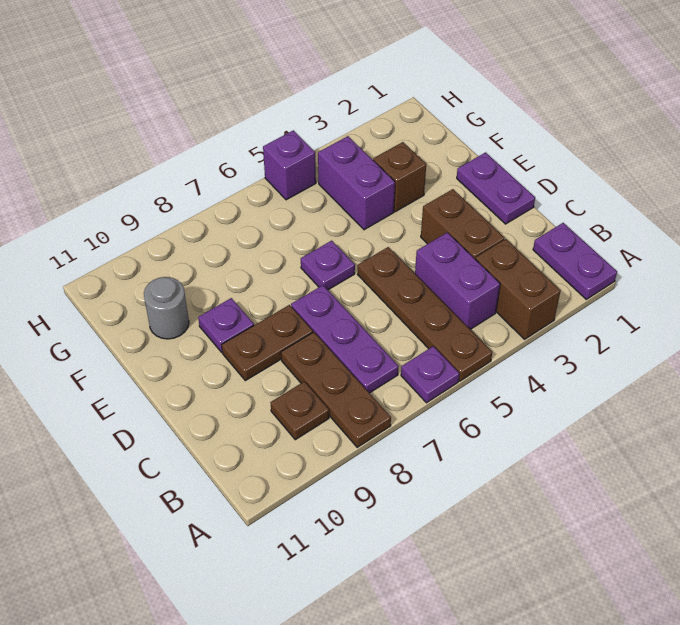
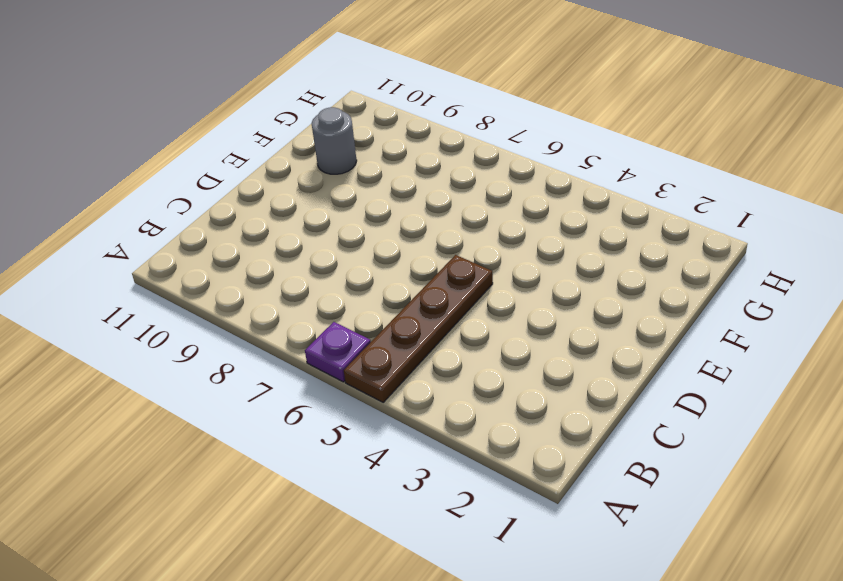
none -> purple 1x2 plate [533,223,617,299]
none -> brown 1x2 brick [475,239,561,339]
none -> brown 1x3 plate [281,332,391,447]

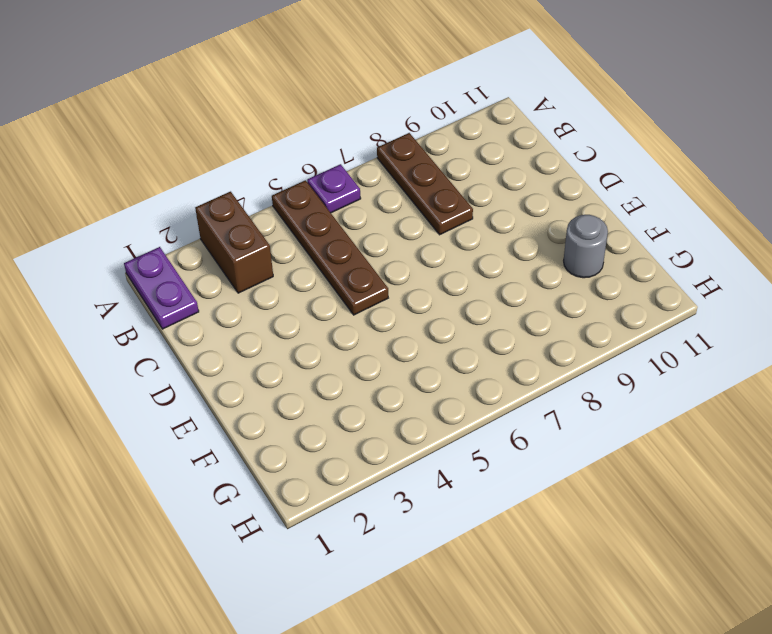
none -> purple 1x2 brick [415,232,500,329]
none -> purple 1x3 plate [291,285,399,393]
none -> brown 1x1 plate [271,381,329,440]

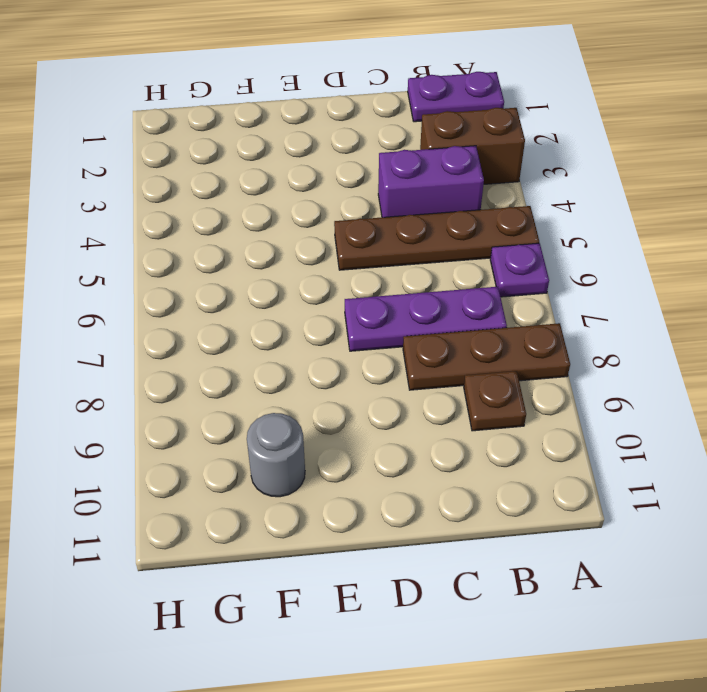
none -> brown 1x2 brick [421,189,505,259]
none -> purple 1x2 plate [457,152,535,224]
none -> brown 1x2 plate [222,305,313,381]

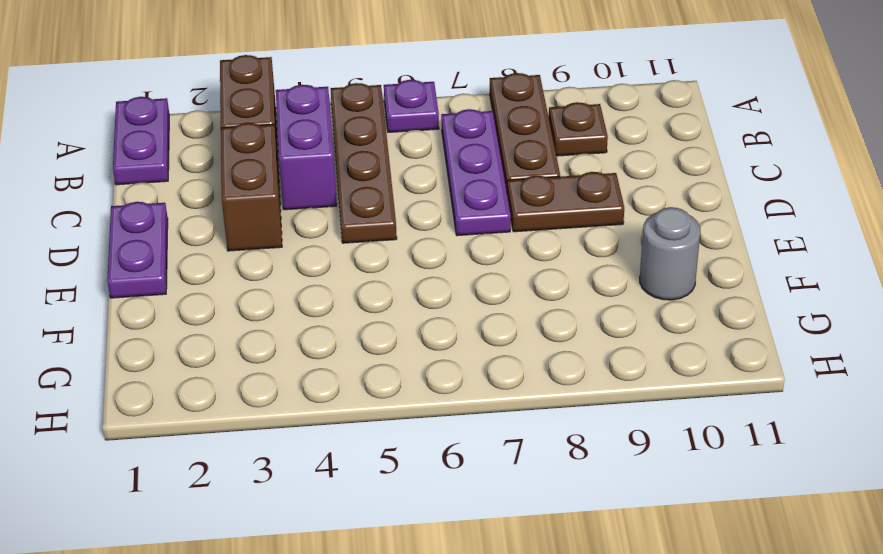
none -> purple 1x1 plate [301,241,355,290]
none -> purple 1x1 plate [198,298,254,352]
none -> brown 1x1 brick [373,142,426,212]

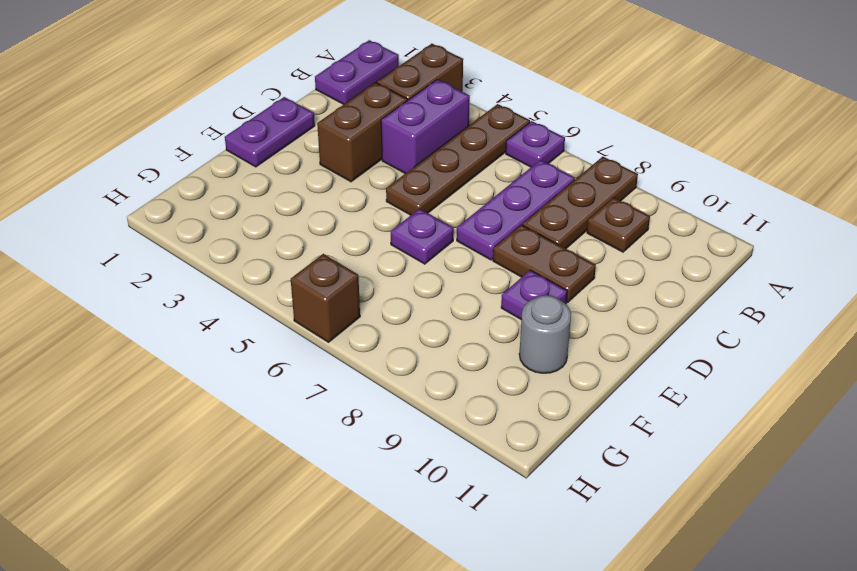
brown 1x1 brick [291,254,360,342] -> brown 1x1 brick moved to [373,142,426,212]
none -> purple 1x2 brick [318,136,395,230]
none -> purple 1x1 brick [263,130,316,200]

